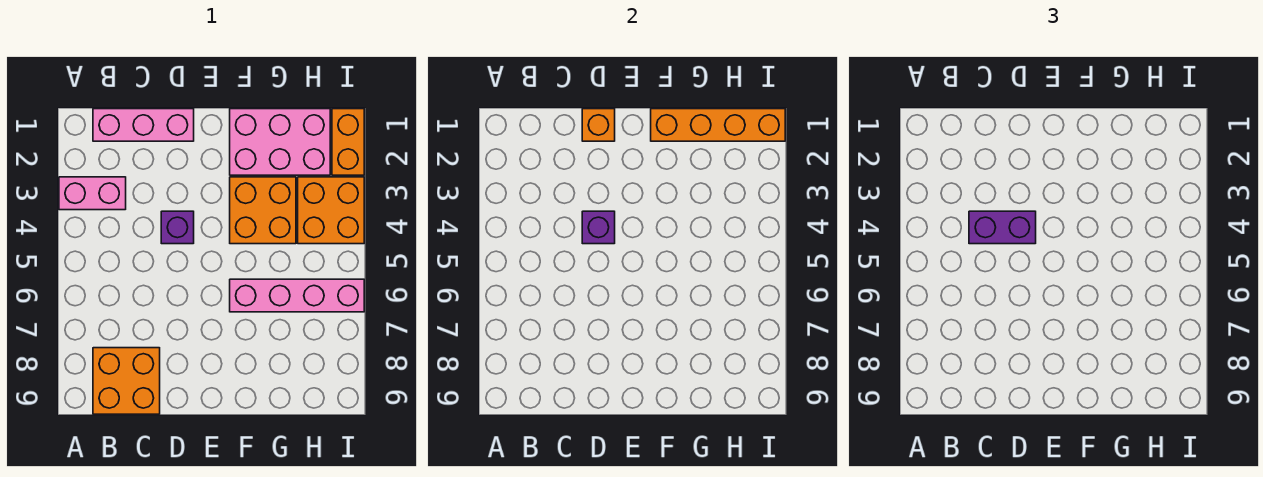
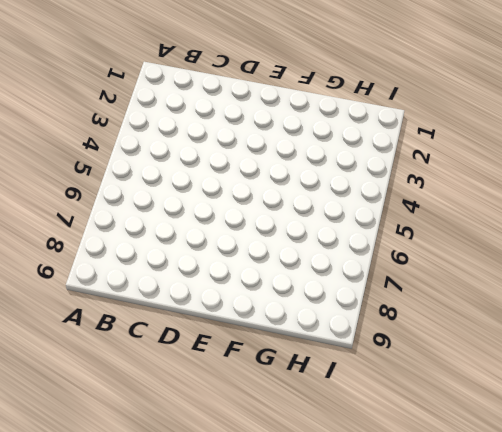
none -> pink 1x2 brick [59,177,126,210]
none -> pink 1x3 brick [93,109,194,141]
none -> orange 2x2 brick [93,348,160,414]

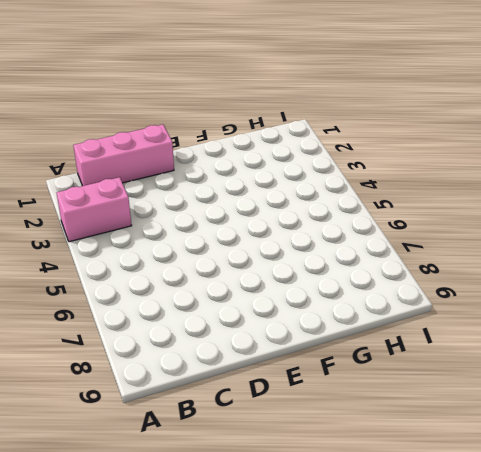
none -> orange 2x2 brick [93,348,160,414]
none -> purple 1x1 brick [161,211,194,244]
none -> pink 2x3 brick [230,109,330,175]

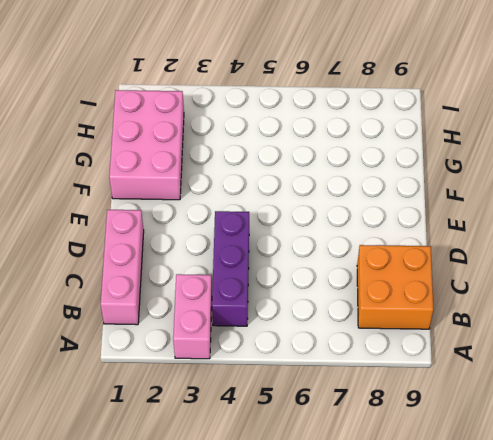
purple 1x3 brick [212,211,249,326] -> purple 1x1 brick [161,211,194,244]
none -> orange 2x2 brick [230,177,296,244]
none -> pink 1x4 brick [230,279,364,312]
none -> orange 2x2 brick [298,177,364,244]

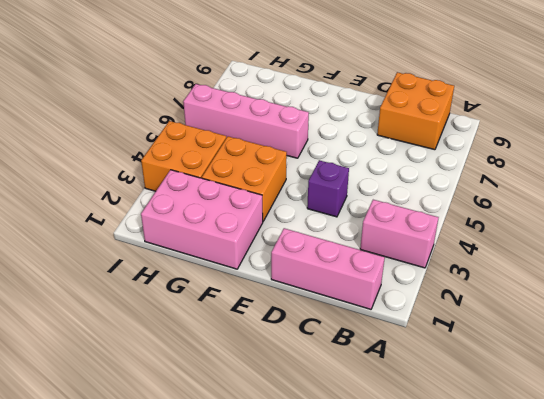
none -> orange 1x2 brick [332,109,364,175]
none -> orange 1x1 brick [582,109,615,141]
none -> purple 1x1 brick [582,211,615,244]

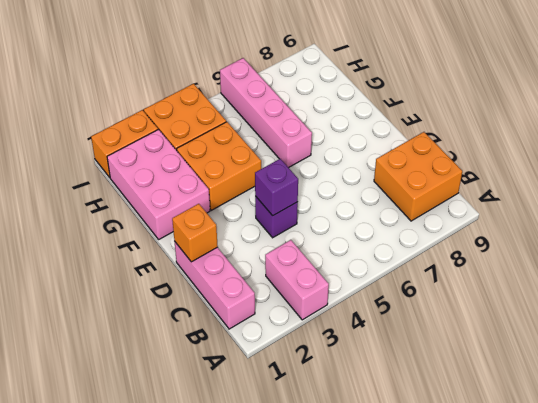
none -> orange 1x4 brick [651,109,785,141]
none -> purple 1x2 brick [969,211,1036,244]

